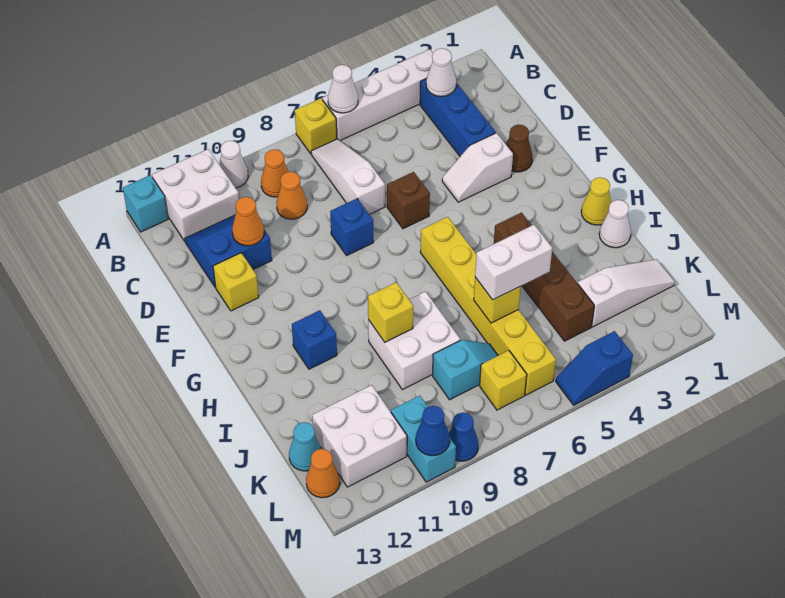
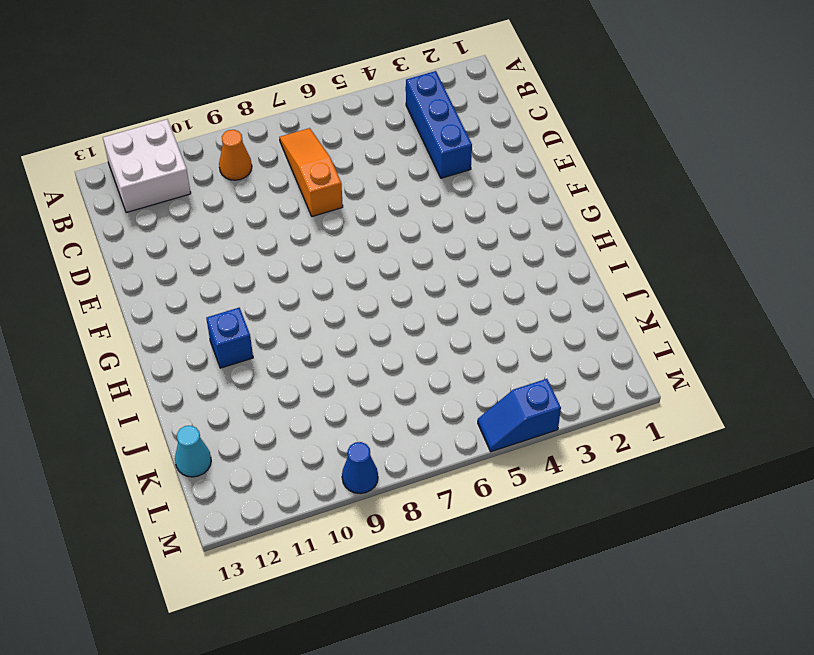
orange 1x3 slope [279,128,343,216] -> white 1x3 slope [311,139,385,215]
none -> white 1x4 brick [322,49,433,141]
none -> yellow 1x1 brick [295,98,337,154]
none -> white 1x1 cone [219,141,248,188]
none -> cyan 1x1 brick [123,175,168,232]

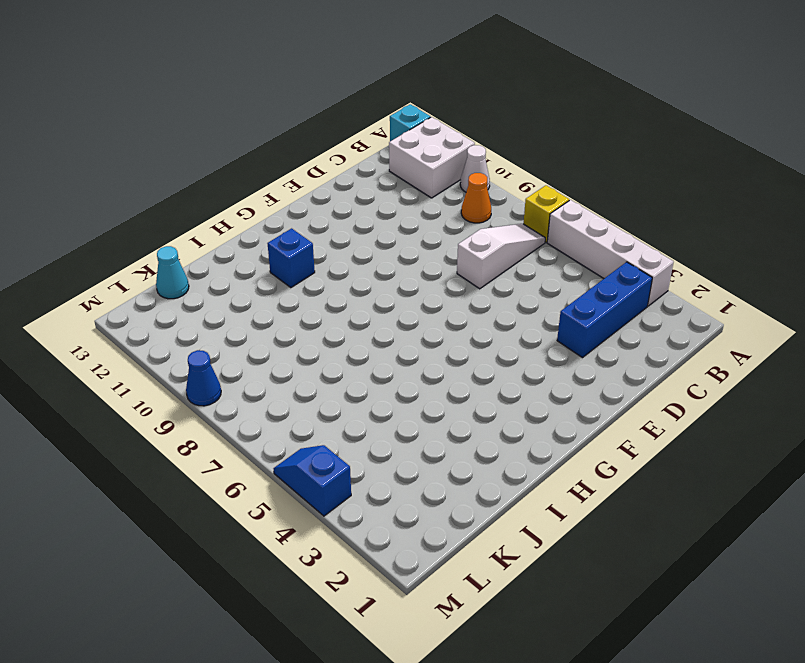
none -> orange 1x1 cone [277,172,307,219]
none -> blue 2x2 slope [185,215,272,287]
none -> brown 1x1 cone [506,125,533,172]
none -> white 1x2 slope [442,133,513,202]

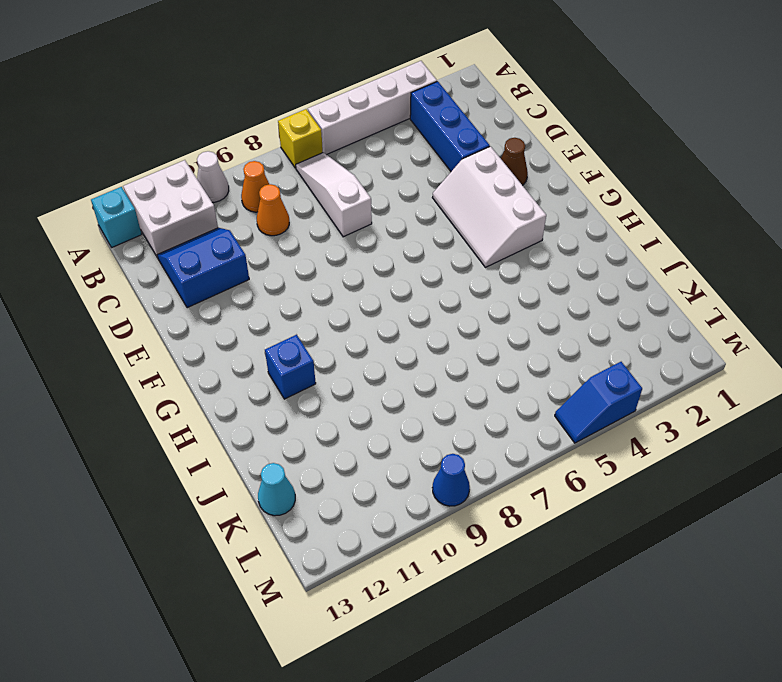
white 2x3 slope [432,146,546,267] -> white 1x2 slope [442,133,513,202]
none -> brown 1x1 brick [387,172,430,229]
none -> blue 1x1 brick [330,198,373,255]
none -> yellow 1x1 brick [213,253,259,311]
none -> yellow 1x6 brick [420,217,556,395]

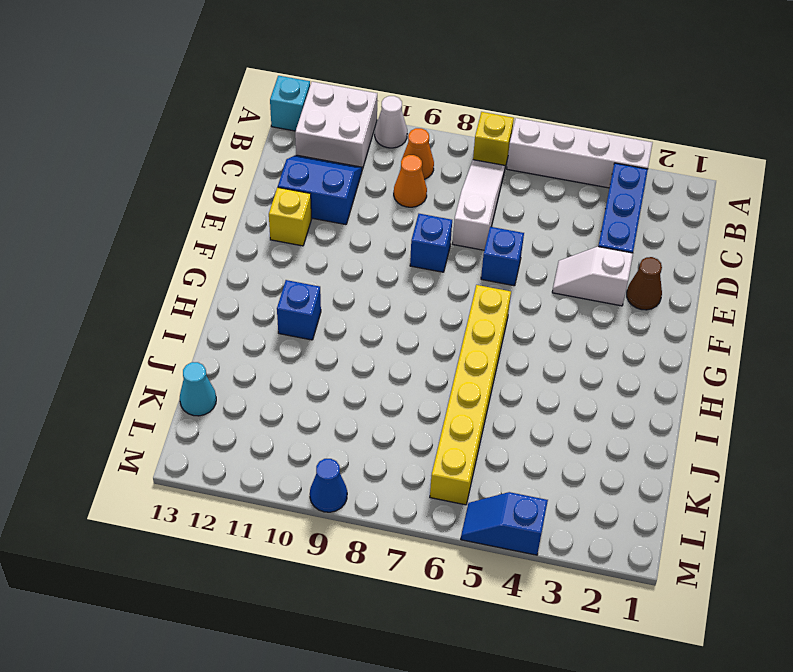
blue 1x1 brick [481,227,524,286] -> brown 1x1 brick [387,172,430,229]
none -> yellow 1x1 cone [581,177,611,225]
none -> brown 1x4 brick [494,213,594,341]
none -> white 1x1 cone [599,200,631,248]
none -> white 2x2 brick [368,291,460,390]

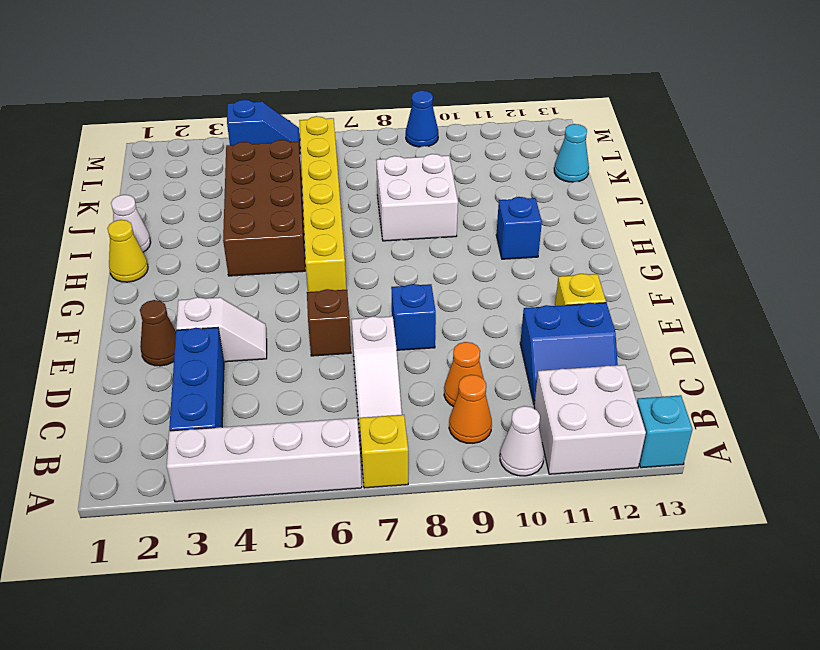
brown 2x4 brick [223,140,305,276] -> brown 1x4 brick [494,213,594,341]
none -> white 1x3 slope [578,259,675,327]
none -> cyan 1x2 slope [433,340,498,400]
none -> white 2x2 brick [312,385,407,487]
none -> yellow 1x1 brick [480,350,527,410]

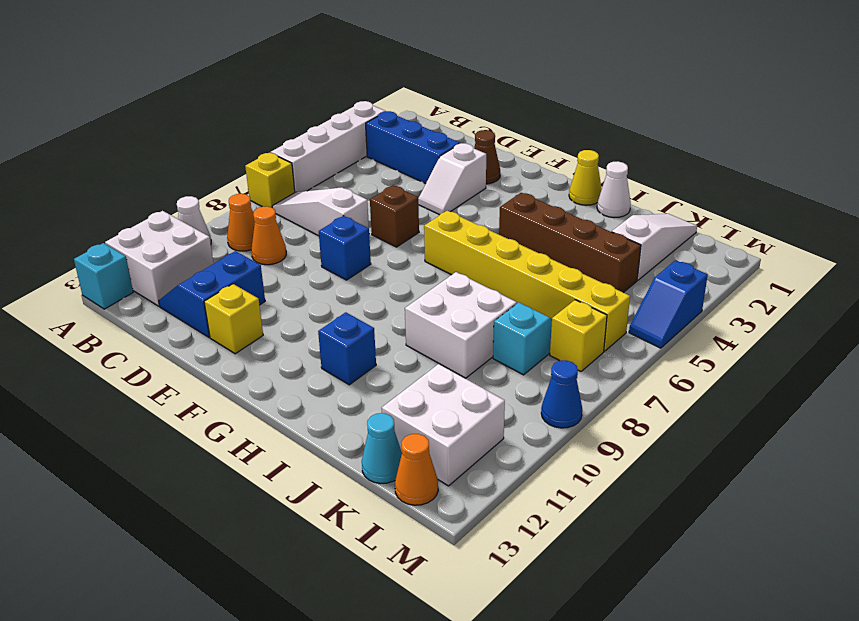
none -> cyan 1x2 brick [391,396,456,482]
none -> white 1x1 cone [328,65,358,113]
none -> white 1x1 cone [426,48,456,97]
none -> orange 1x1 cone [232,197,264,246]

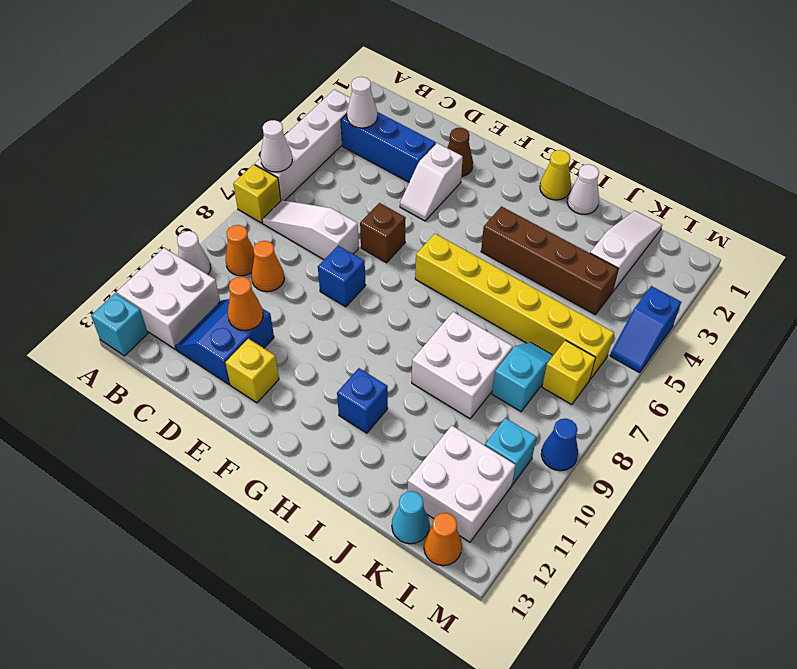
cyan 1x1 brick [485,418,536,485] -> cyan 1x2 brick [391,396,456,482]
none -> yellow 1x1 brick [368,282,413,342]
none -> yellow 1x1 brick [474,277,521,323]
none -> blue 1x1 cone [416,406,450,456]
none -> white 1x2 brick [475,225,552,300]

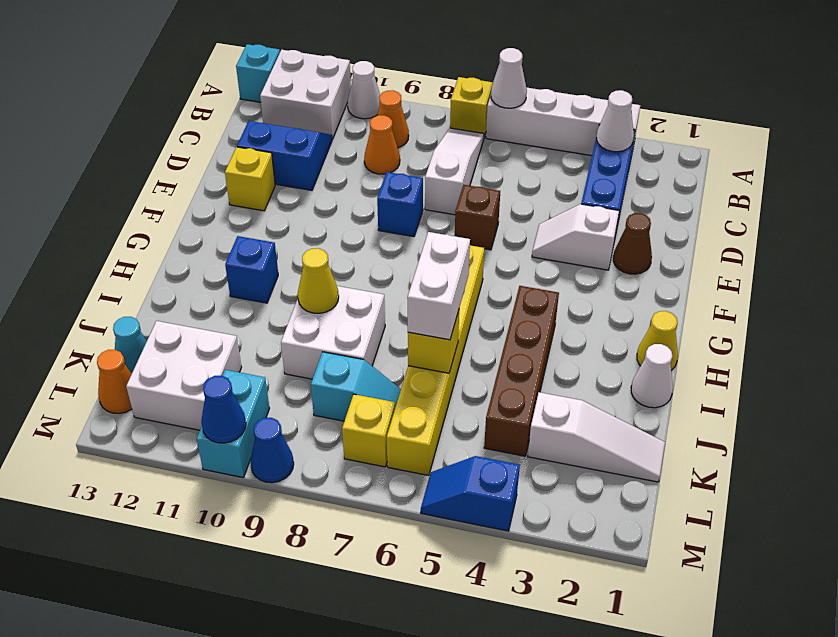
white 1x2 brick [407,232,470,340] -> white 1x2 brick turned to [475,225,552,300]
yellow 1x1 cone [298,248,339,313] -> yellow 1x1 brick [368,282,413,342]
none -> orange 1x1 cone [232,197,264,246]

